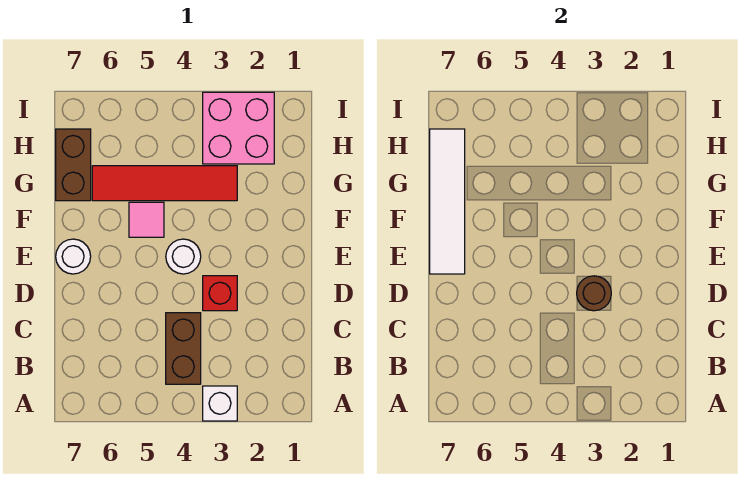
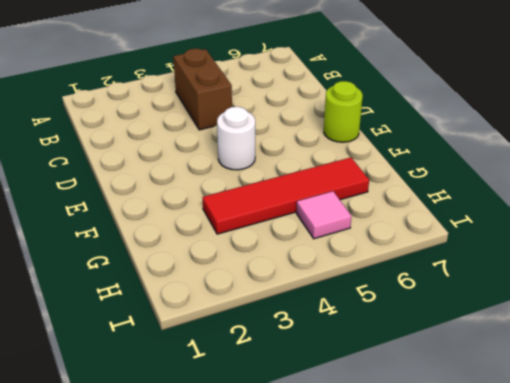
lime 1x1 round brick [324,81,363,142] -> white 1x1 round brick [56,239,91,274]
pink 1x1 tile [296,191,352,239] -> pink 1x1 tile moved to [129,202,164,237]
none -> white 1x1 brick [203,386,237,421]
none -> red 1x1 brick [203,276,237,311]

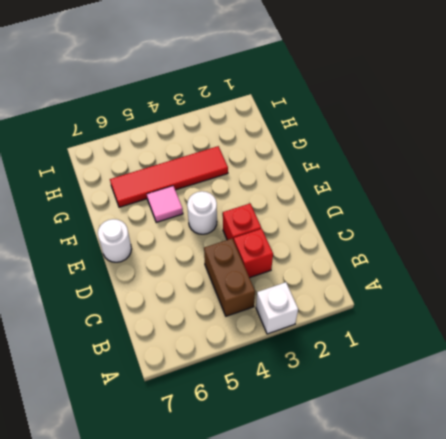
red 1x1 brick [234,229,273,278] -> none
none -> brown 1x2 brick [56,129,91,201]
none -> pink 2x2 brick [203,92,274,164]

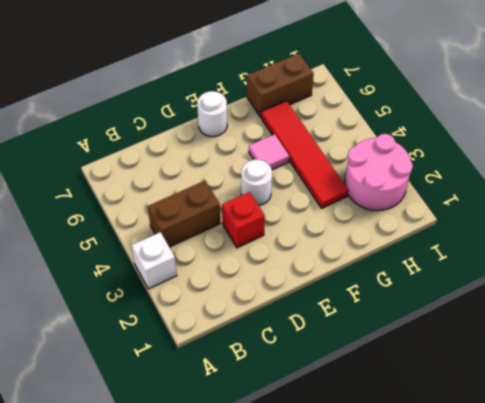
pink 2x2 round brick [345,134,413,211] -> pink 2x2 brick [203,92,274,164]
none -> brown 1x1 round brick [577,276,611,311]
none -> white 1x4 tile [430,129,465,274]

